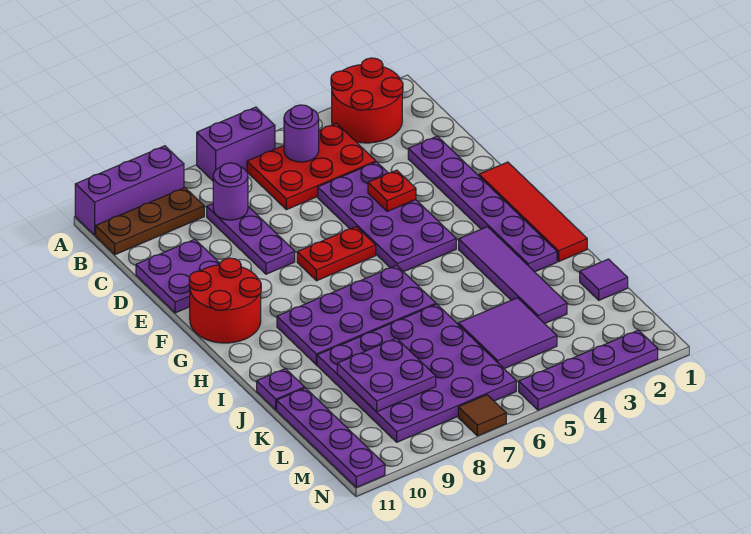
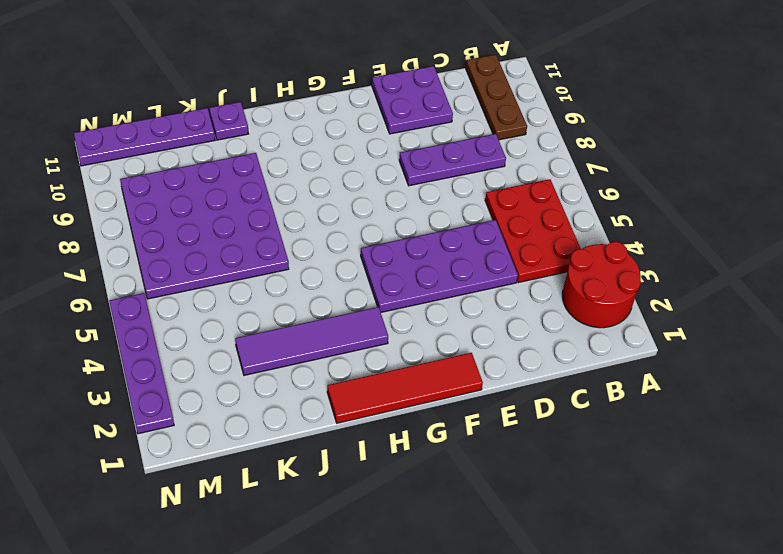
none -> purple 1x2 brick [197,107,275,181]
none -> purple 1x3 brick [75,146,184,235]
none -> purple 1x6 plate [408,136,557,272]

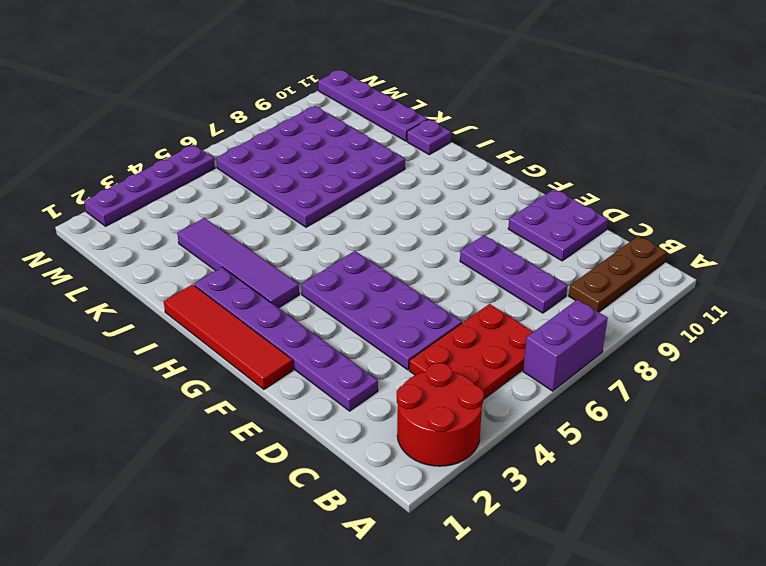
none -> purple 1x3 brick [75,146,184,235]
none -> red 1x2 plate [297,227,376,281]
none -> red 2x2 round brick [189,258,261,343]

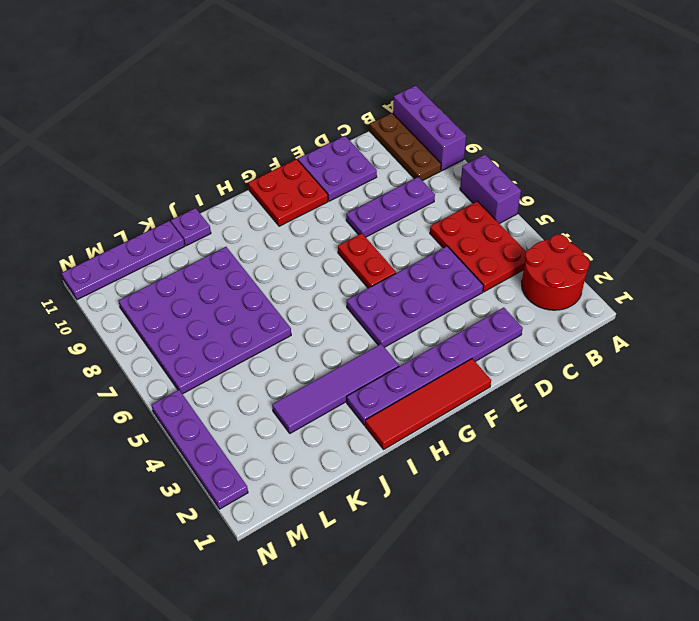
red 2x2 plate [248,159,328,226] -> red 2x2 round brick [189,258,261,343]
none -> purple 2x4 plate [277,265,436,365]
none -> purple 1x1 tile [580,259,628,300]
none -> purple 2x2 tile [458,298,557,369]

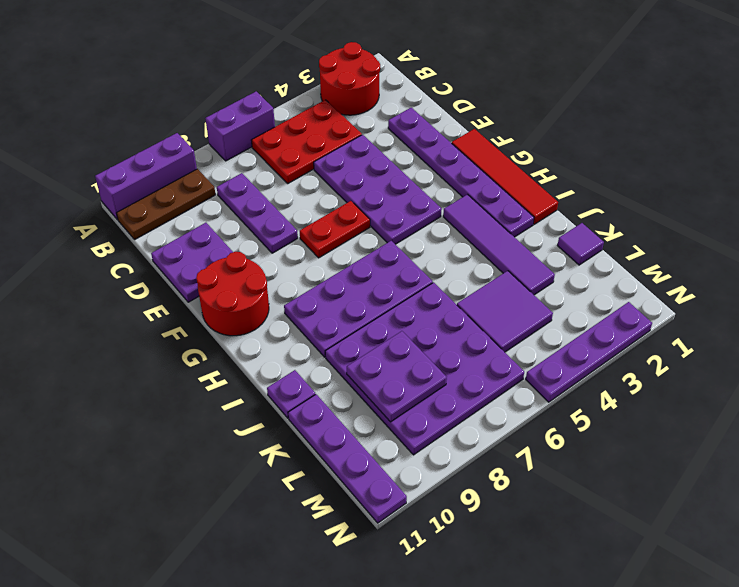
none -> brown 1x1 tile [458,395,506,436]
none -> purple 1x1 round brick [284,105,319,162]
none -> purple 1x1 round brick [213,163,248,220]

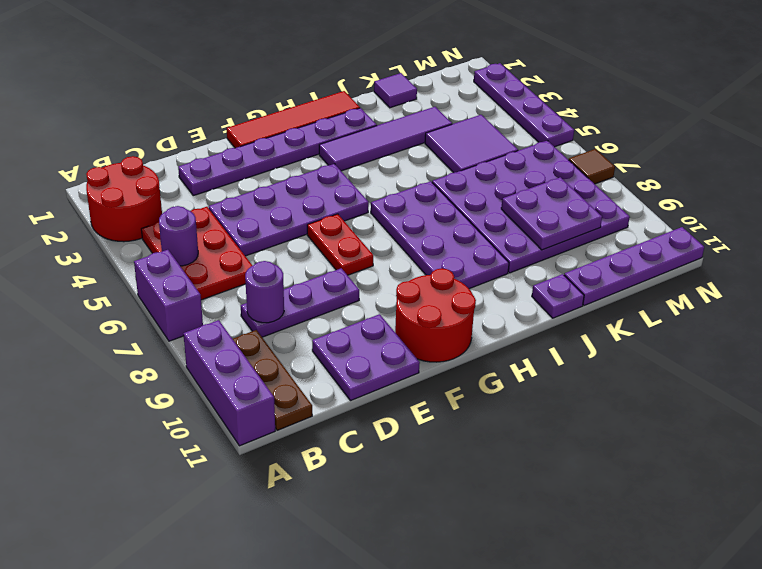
none -> red 1x1 plate [368,170,416,212]

